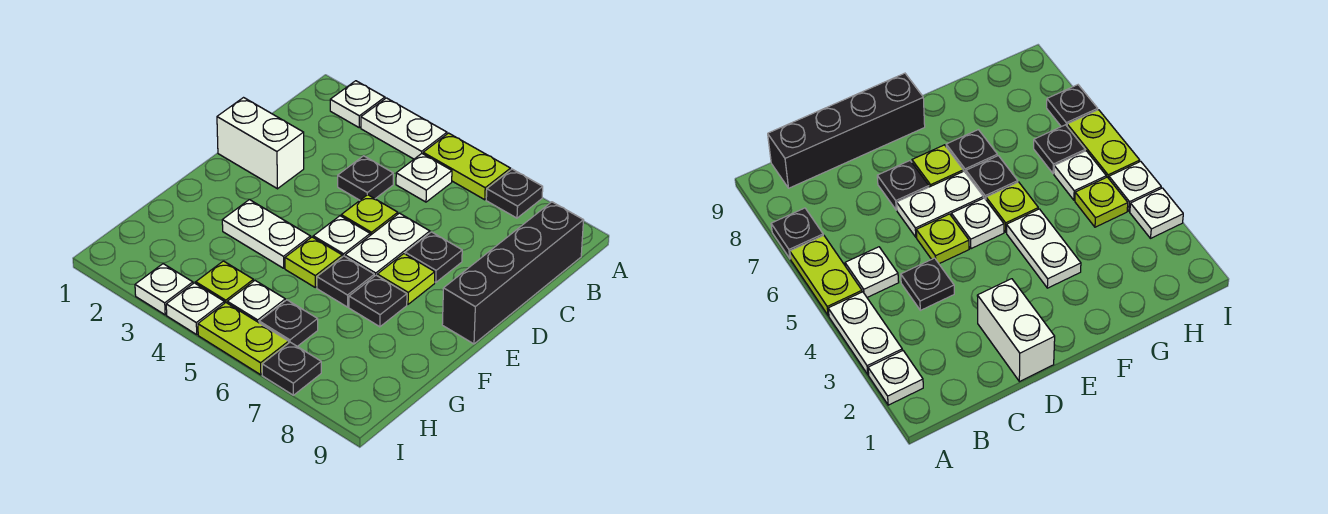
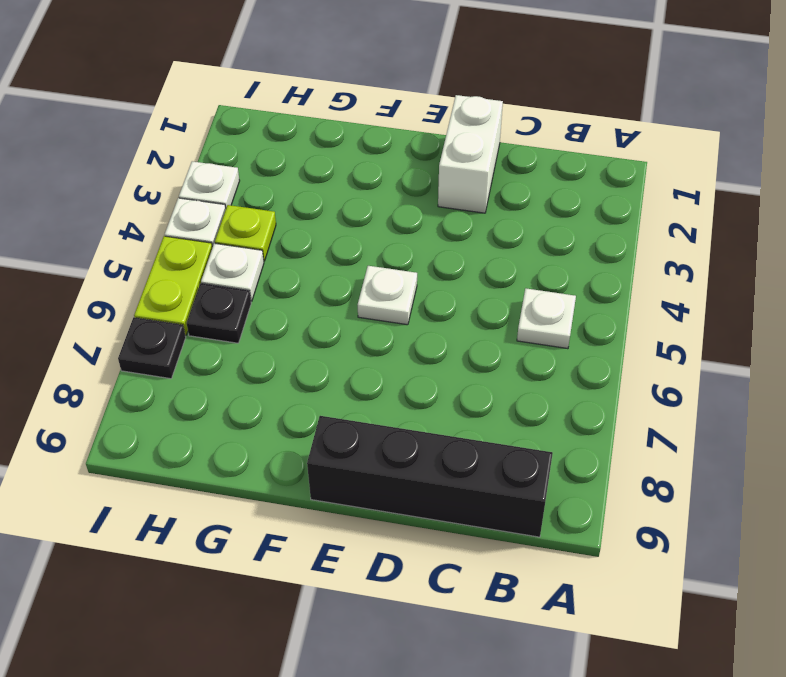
none -> white 1x1 plate [330,81,385,128]
none -> white 1x2 plate [361,98,447,159]
none -> lime 1x2 plate [423,133,510,200]

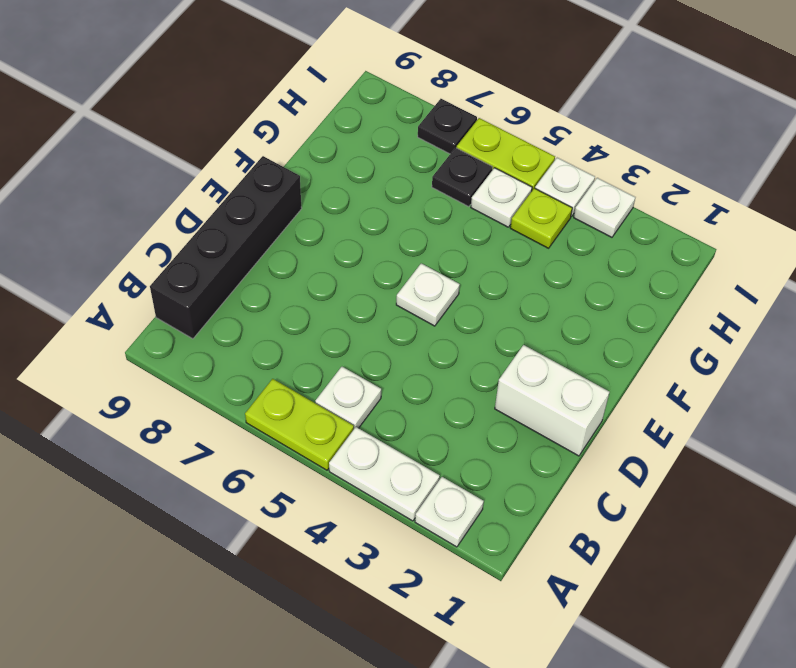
none -> black 1x1 plate [486,169,543,218]
none -> black 1x1 plate [338,156,393,200]
none -> lime 1x1 plate [341,195,398,235]

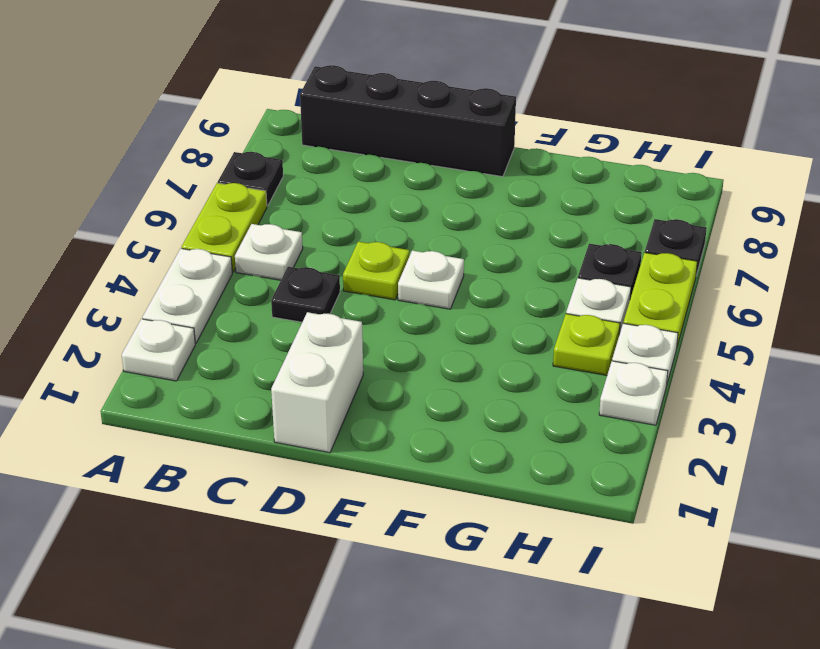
none -> white 1x2 plate [345,213,430,276]
none -> black 1x1 plate [405,232,462,283]
none -> lime 1x1 plate [377,254,435,304]

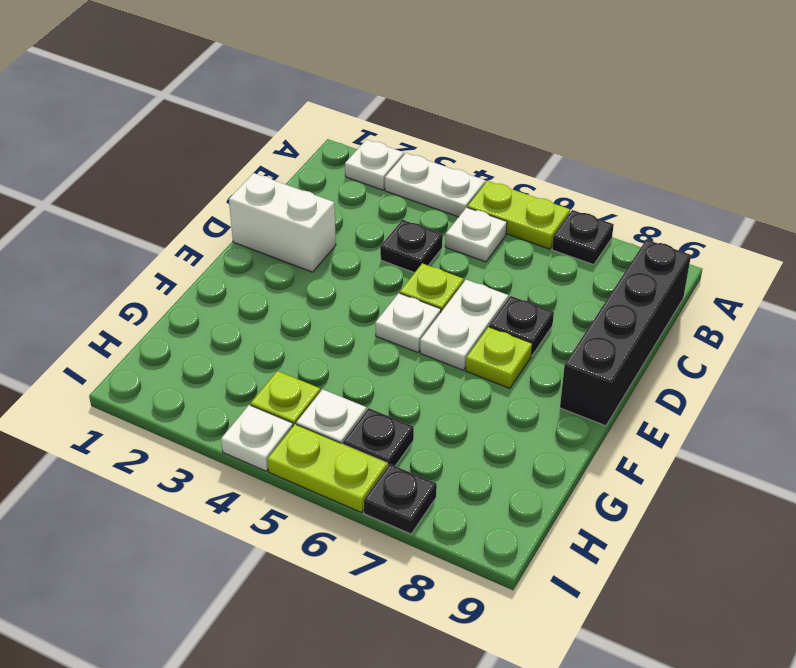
none -> white 1x2 plate [222,200,310,268]
none -> lime 1x1 plate [285,237,342,287]
none -> black 1x1 plate [317,256,374,307]

